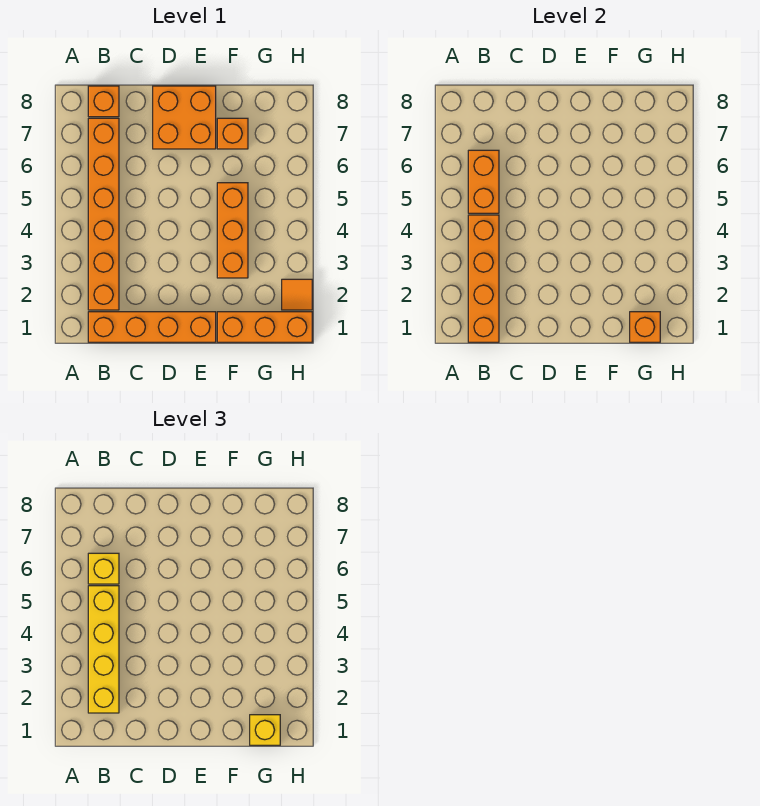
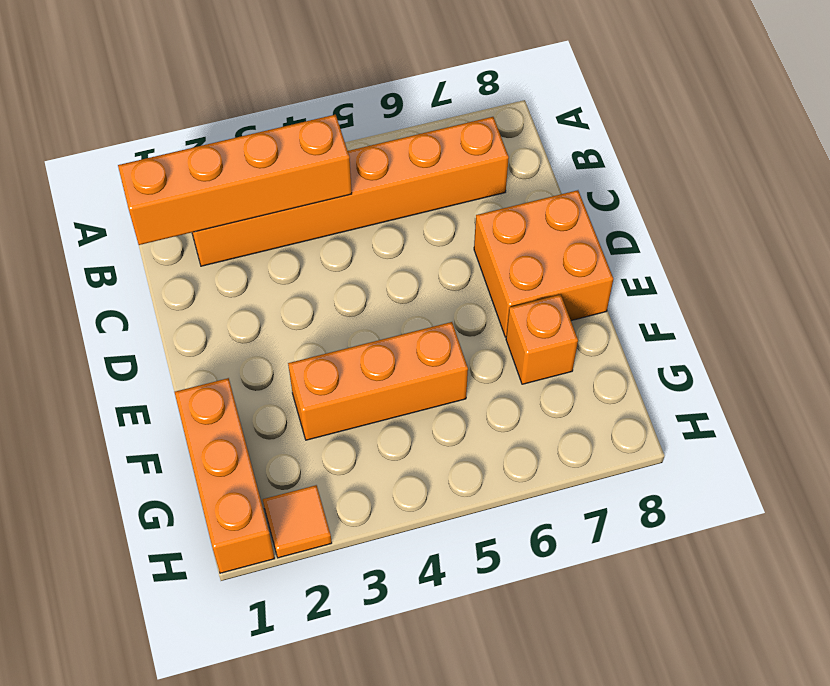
none -> orange 1x4 brick [88,312,216,342]
none -> orange 1x1 brick [88,86,119,117]
none -> orange 1x2 brick [468,150,499,213]

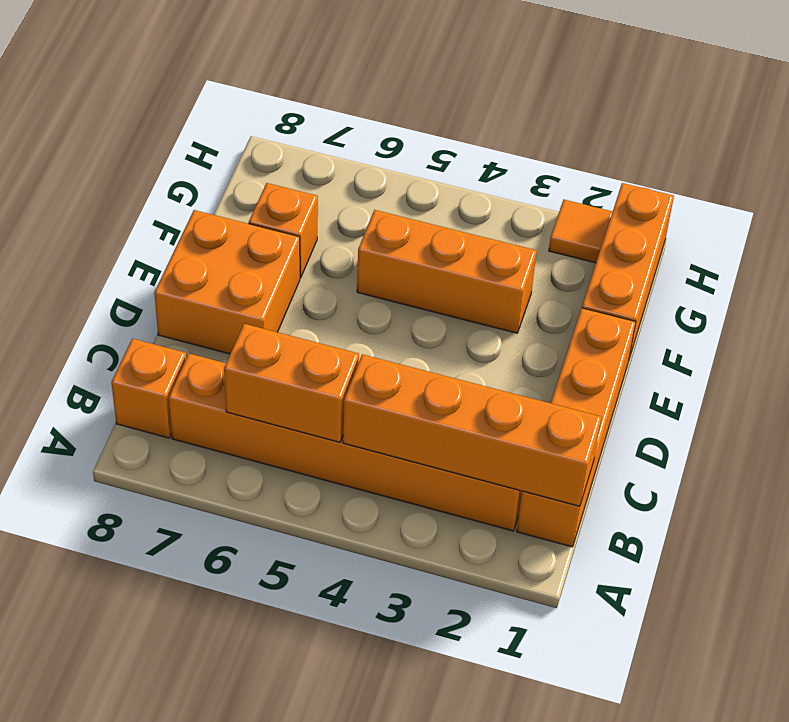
none -> orange 1x1 brick [630,312,660,342]
none -> yellow 1x4 brick [88,586,119,713]
none -> yellow 1x1 brick [88,553,119,584]

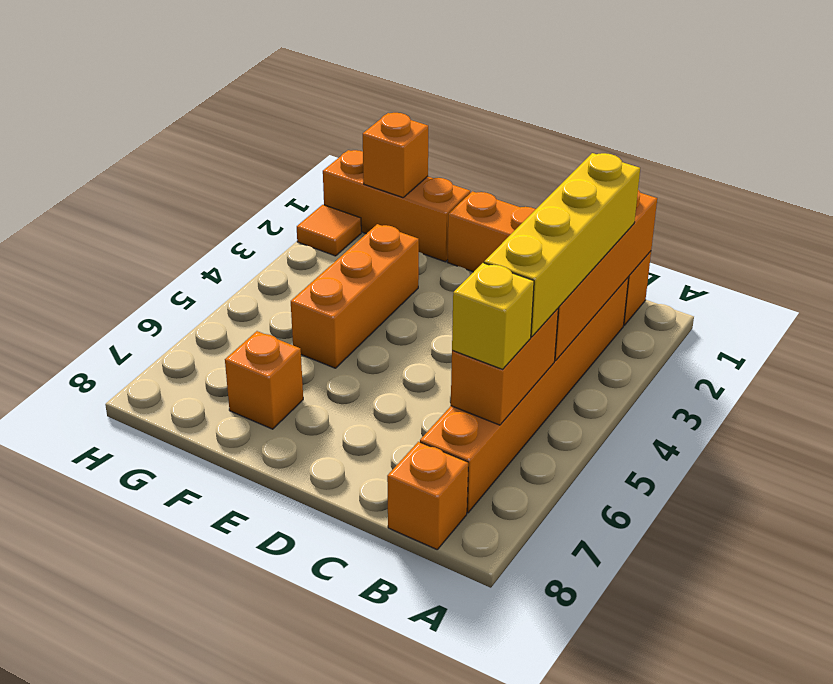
none -> orange 2x2 brick [153,86,216,149]
none -> yellow 1x1 brick [250,715,280,745]

